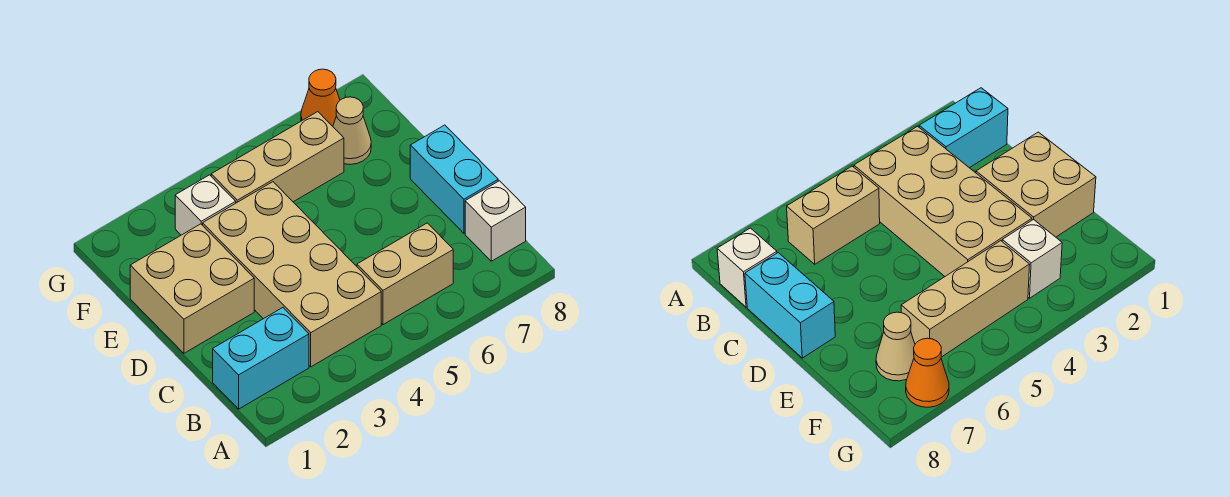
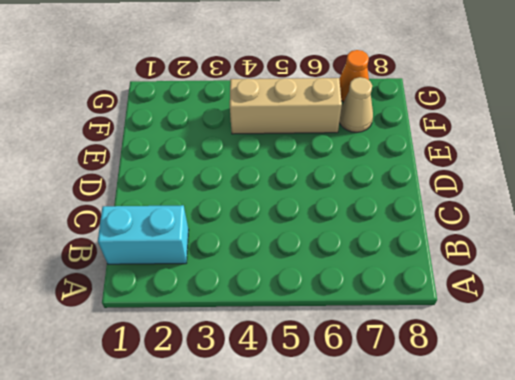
none -> tan 2x4 brick [203,182,381,367]
none -> tan 1x2 brick [357,223,453,325]

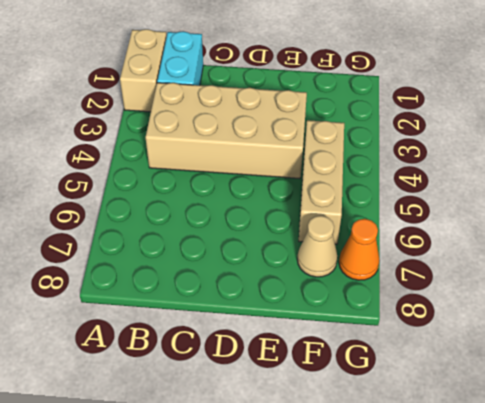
tan 1x2 brick [120,29,167,112] -> tan 1x2 brick moved to [357,223,453,325]
none -> white 1x1 brick [465,181,526,261]
none -> cyan 1x2 brick [410,125,498,233]

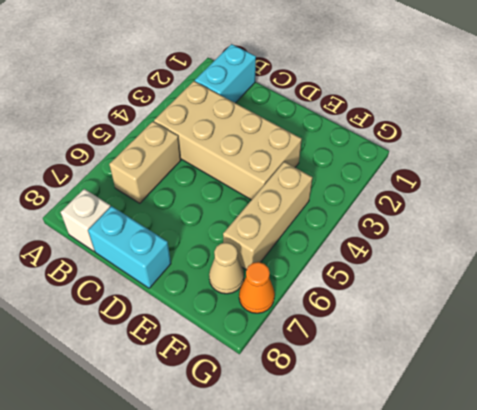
none -> tan 2x2 brick [130,224,254,353]
none -> white 1x1 brick [175,175,236,235]

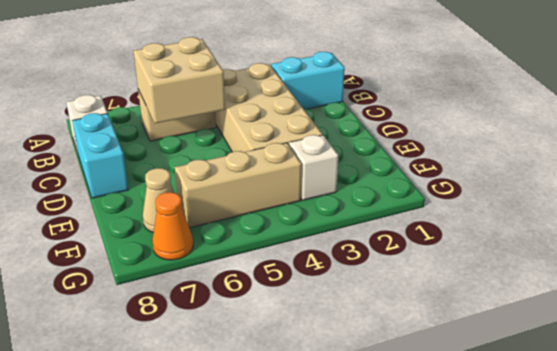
tan 2x2 brick [134,37,225,124] -> tan 2x2 brick moved to [130,224,254,353]

